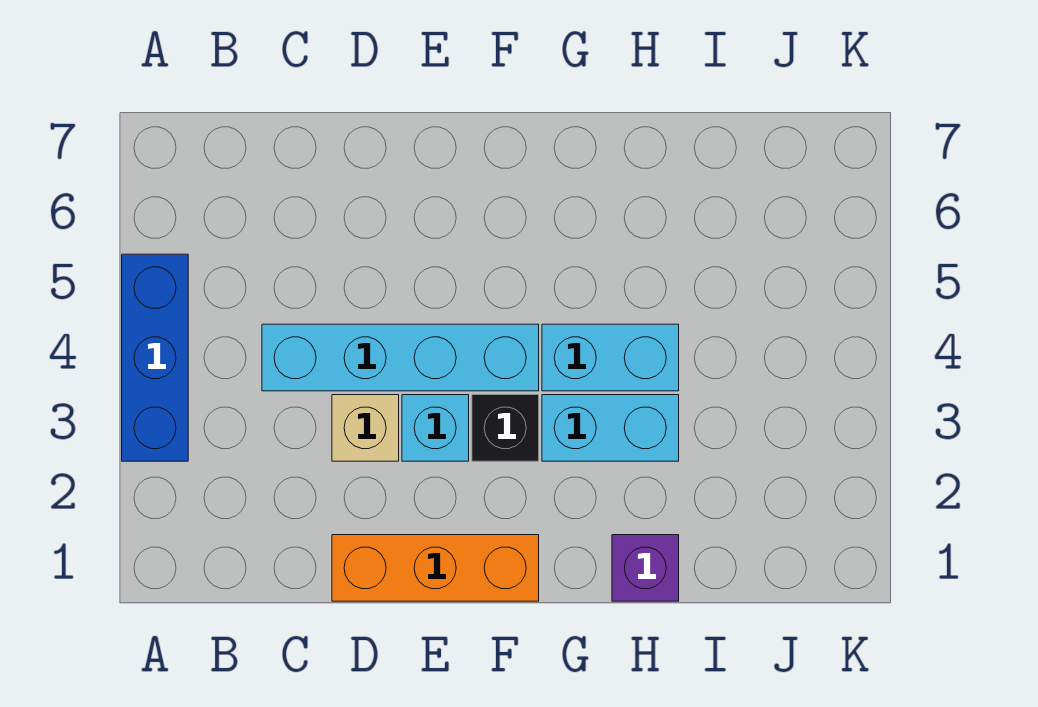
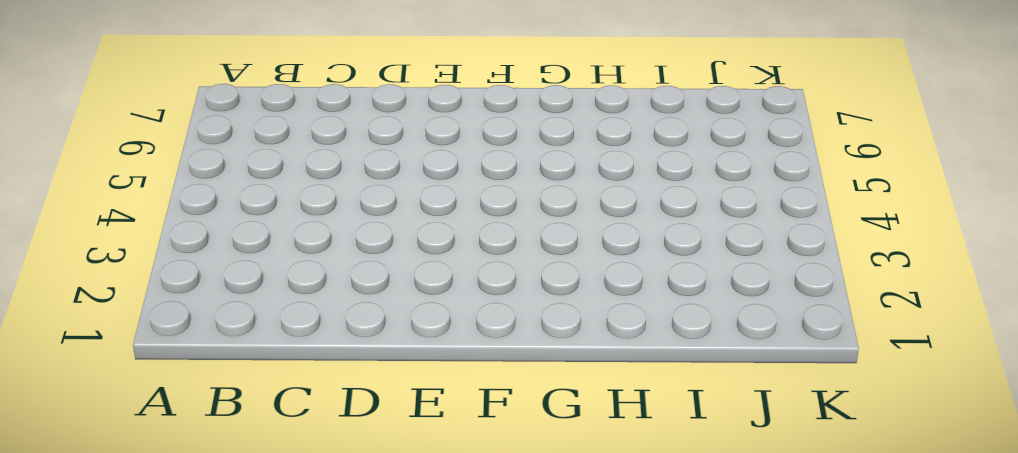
none -> blue 1x3 brick [122,254,188,461]
none -> cyan 1x4 brick [262,324,539,391]

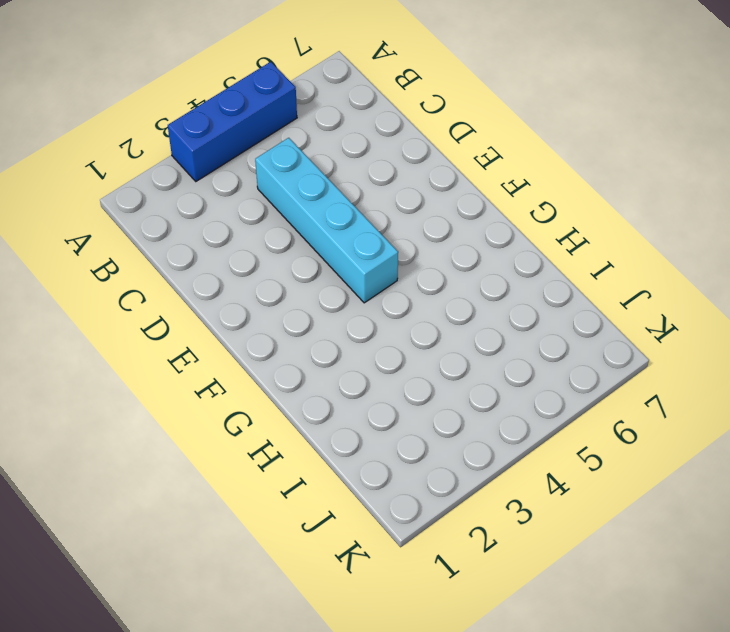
none -> orange 1x3 brick [332,535,539,601]
none -> tan 1x1 brick [332,395,399,461]

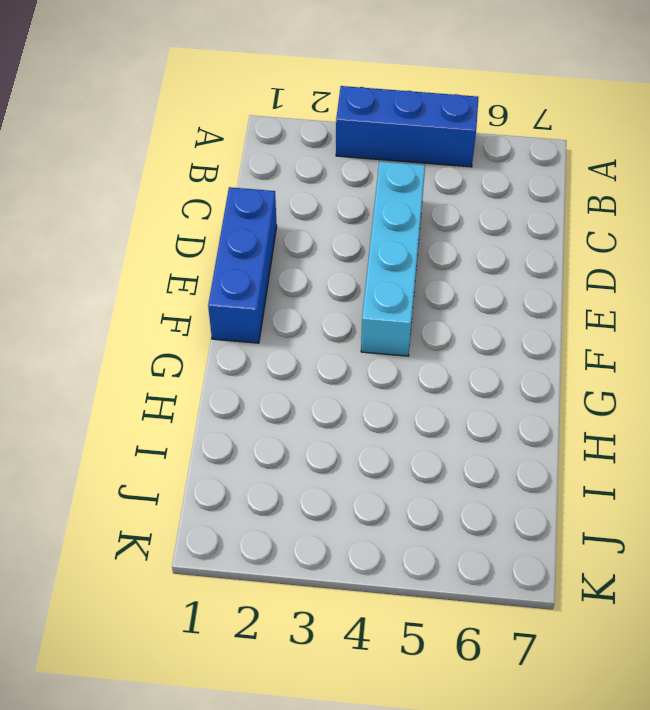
blue 1x3 brick [208,187,277,343] -> orange 1x3 brick [332,535,539,601]
none -> tan 1x1 brick [332,395,399,461]
none -> cyan 1x1 brick [402,395,469,461]

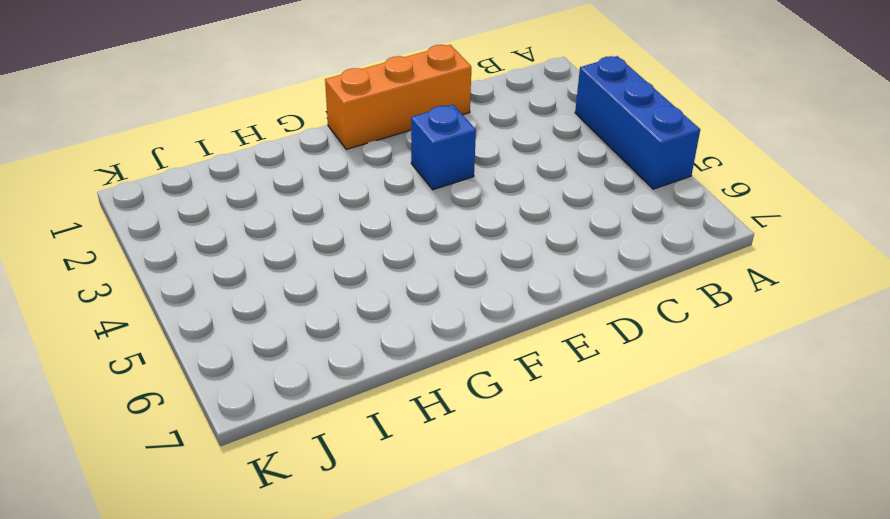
blue 1x1 brick [411,105,476,190] -> cyan 1x1 brick [402,395,469,461]
none -> cyan 1x4 brick [262,324,539,391]
none -> tan 1x1 brick [332,395,399,461]

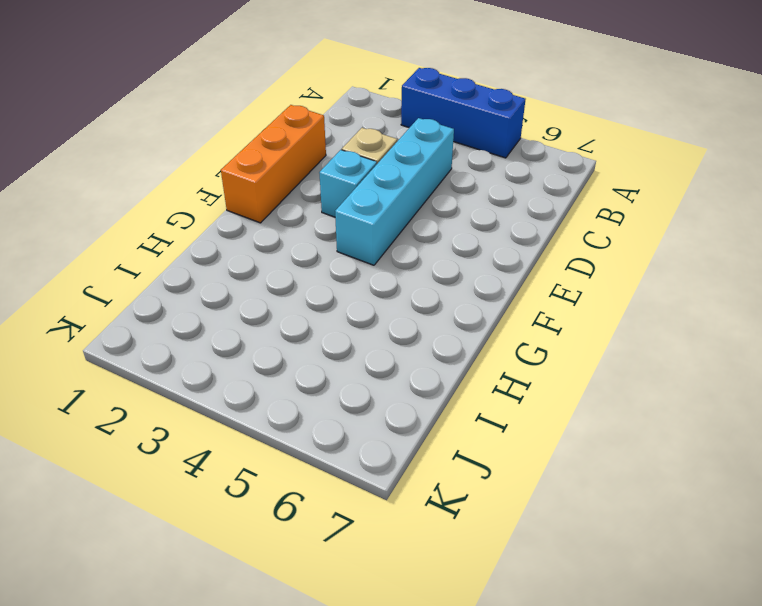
none -> black 1x1 brick [472,395,539,461]
none -> cyan 1x2 brick [542,395,679,461]

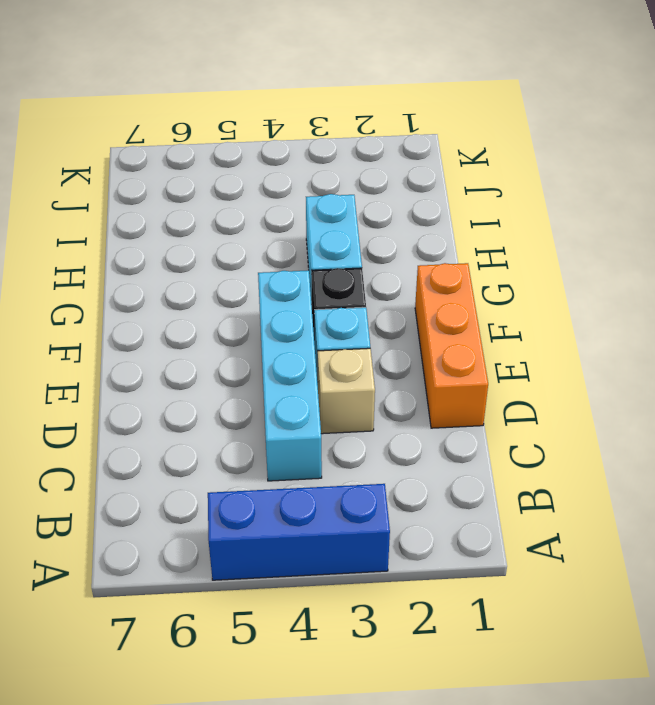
none -> cyan 1x2 brick [542,324,679,391]
none -> purple 1x1 brick [612,535,679,601]

